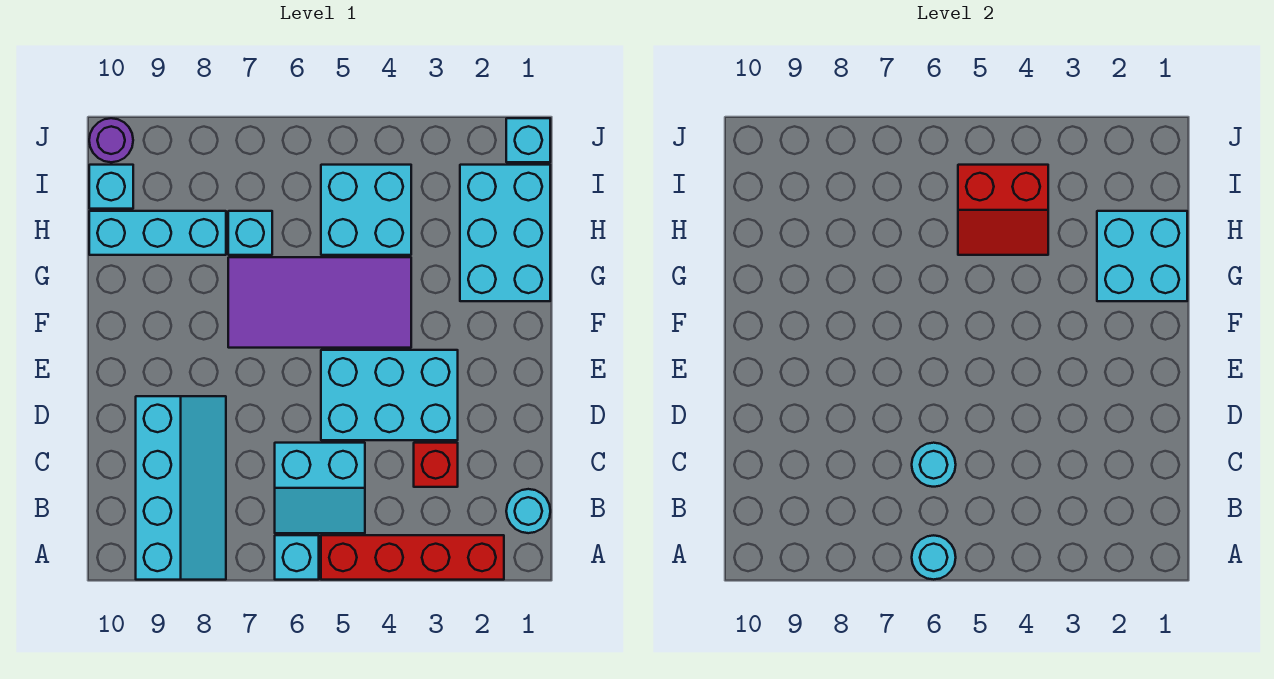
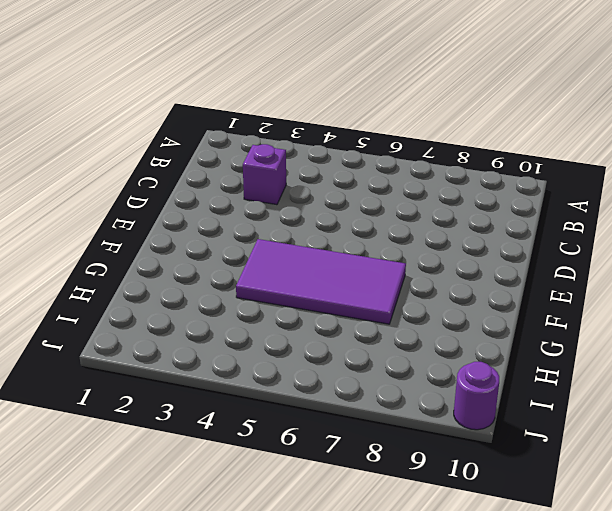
purple 1x1 brick [243,144,286,205] -> red 1x1 brick [414,443,458,487]
none -> red 1x4 brick [321,535,504,580]
none -> cyan 1x1 brick [275,535,319,580]
none -> cyan 2x4 slope [136,396,226,580]

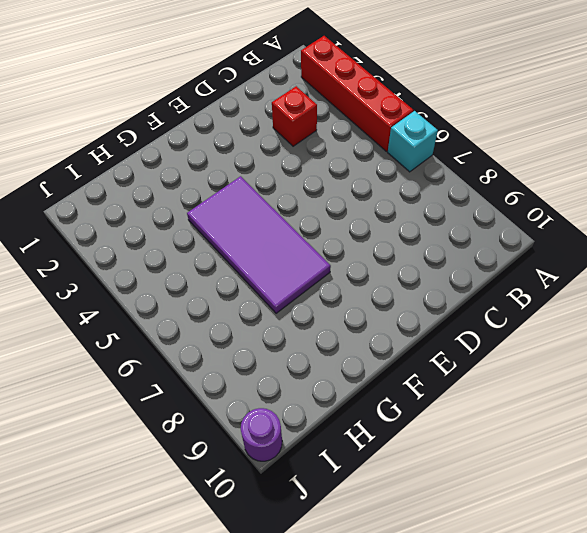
none -> cyan 2x4 slope [136,396,226,580]
none -> cyan 1x1 round brick [506,489,550,533]
none -> cyan 2x2 slope [275,443,365,533]

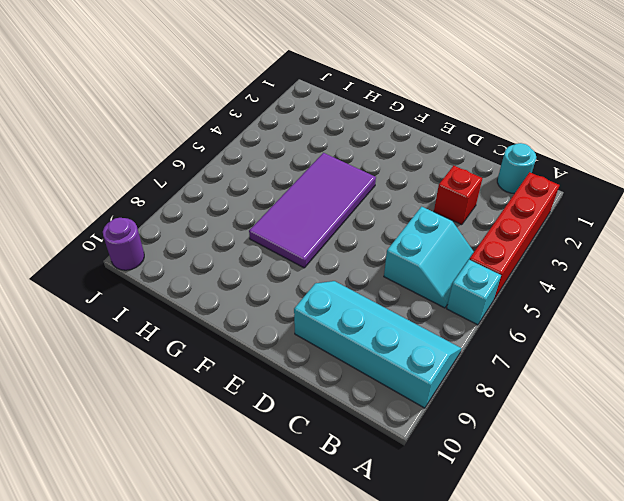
none -> cyan 2x3 brick [321,350,458,440]
none -> cyan 2x3 brick [460,165,550,301]
none -> cyan 2x2 brick [321,165,411,255]

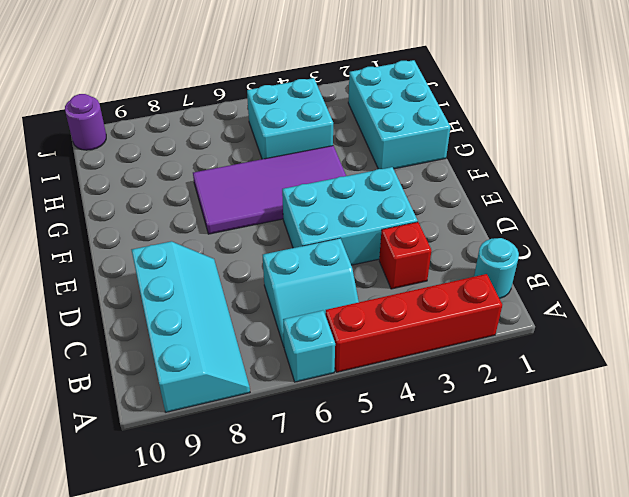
none -> cyan 1x1 brick [228,211,272,255]
none -> cyan 1x3 brick [89,211,226,255]
none -> cyan 1x1 brick [89,165,133,209]

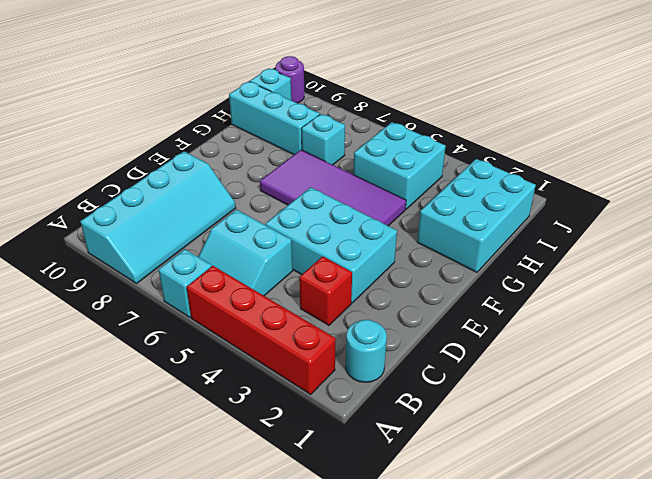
none -> cyan 1x1 brick [506,118,550,162]
none -> cyan 1x1 round brick [912,535,956,580]
none -> cyan 1x1 round brick [912,443,956,487]

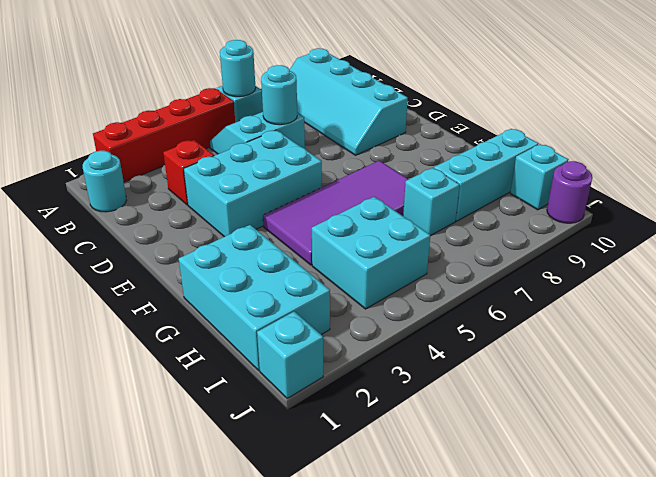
none -> cyan 2x2 brick [1097,211,1187,301]
none -> red 2x2 slope [958,165,1048,255]

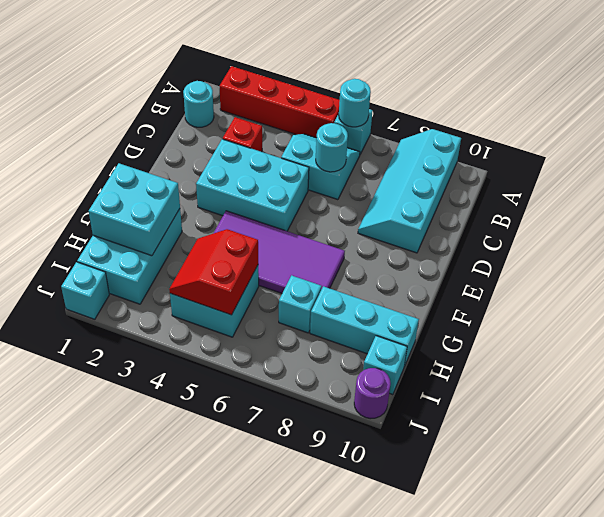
red 2x2 slope [169,229,258,315] -> red 2x2 slope turned to [958,165,1048,255]

